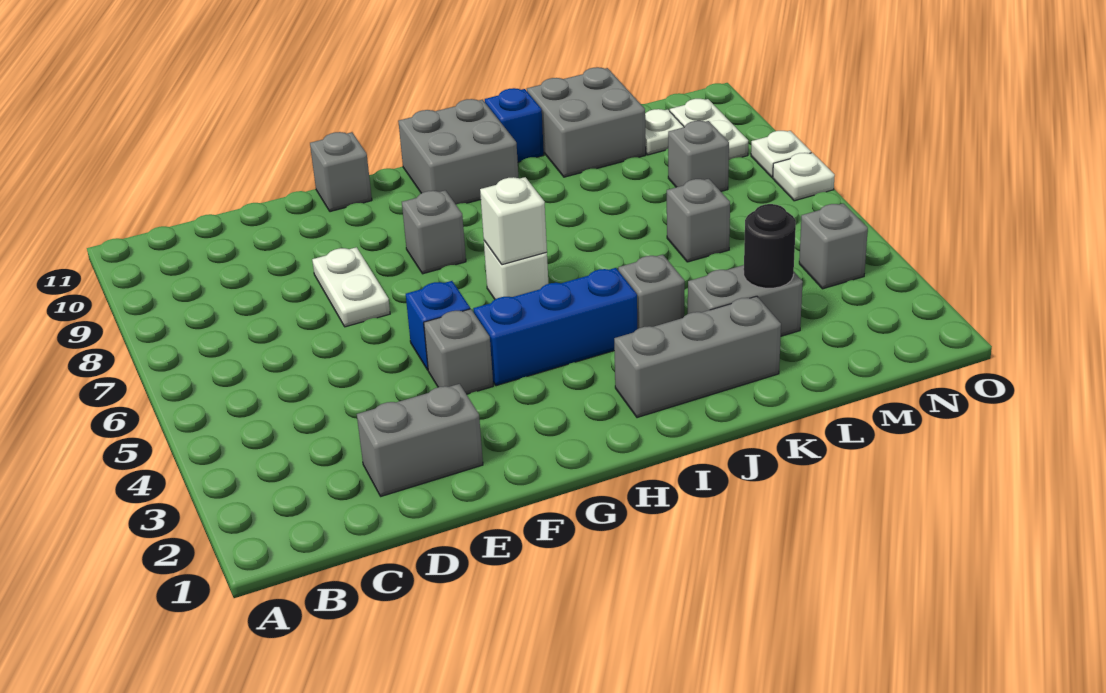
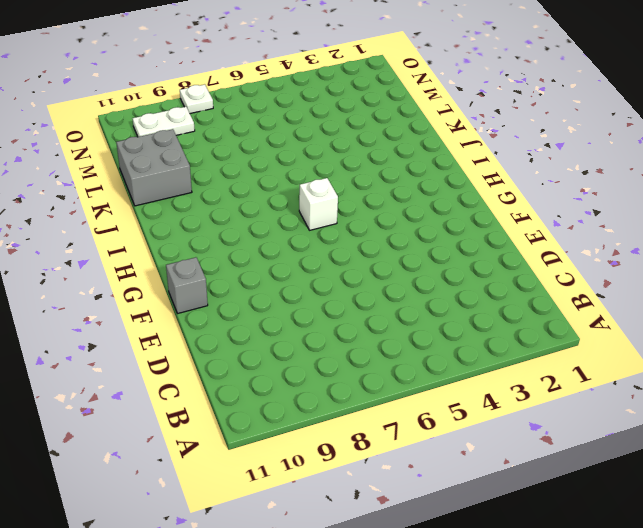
none -> grey 1x2 brick [357,384,483,496]
none -> white 1x2 plate [312,247,390,327]
none -> grey 1x1 brick [424,309,493,394]

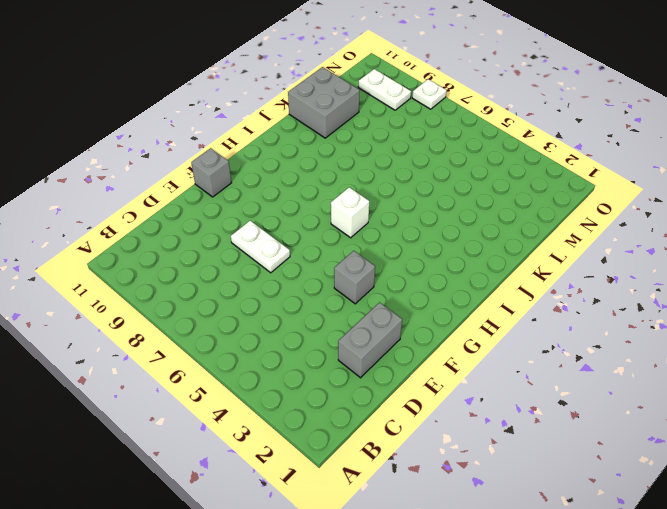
none -> blue 1x1 brick [406,281,470,370]
none -> blue 1x3 brick [473,268,637,386]
none -> grey 1x1 brick [402,190,466,274]

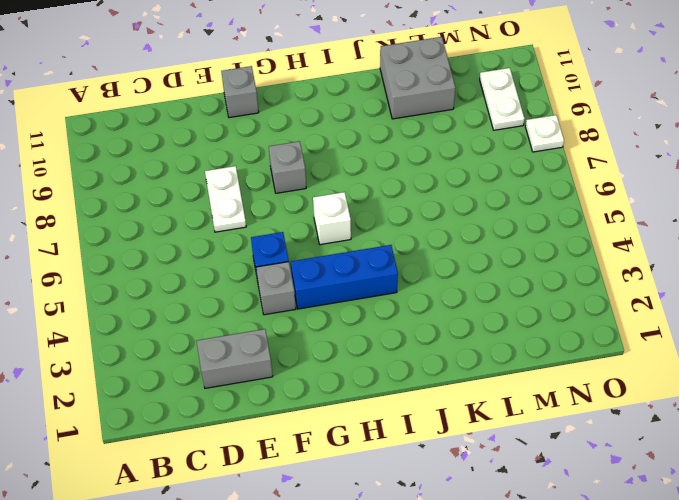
none -> grey 2x2 brick [398,99,518,204]
none -> grey 1x3 brick [614,296,781,418]
none -> grey 1x1 brick [618,255,685,329]

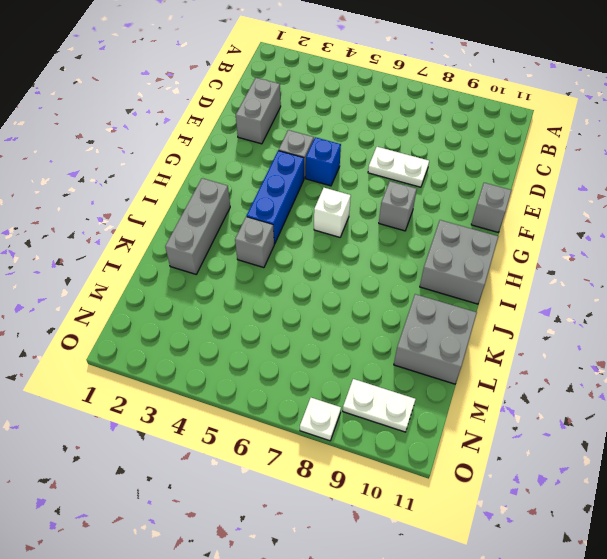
none -> blue 1x1 brick [485,88,544,162]
none -> grey 1x2 brick [688,265,803,336]
none -> grey 1x1 brick [667,179,730,262]

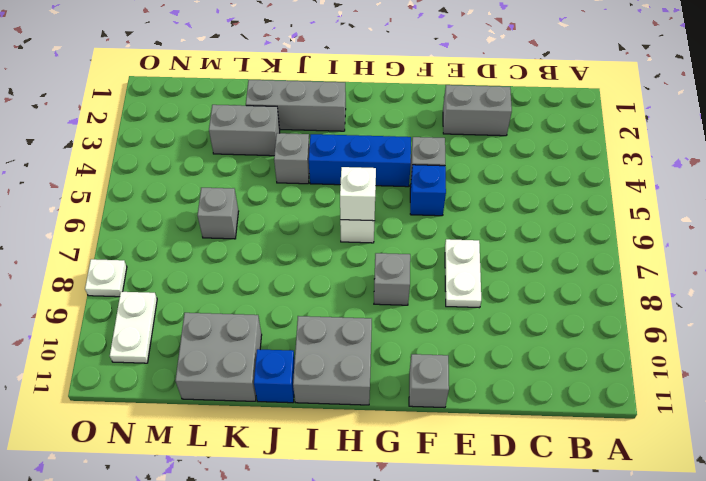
none -> grey 1x1 brick [668,121,729,191]
none -> white 1x1 plate [645,109,684,155]
none -> grey 1x1 brick [799,203,868,289]

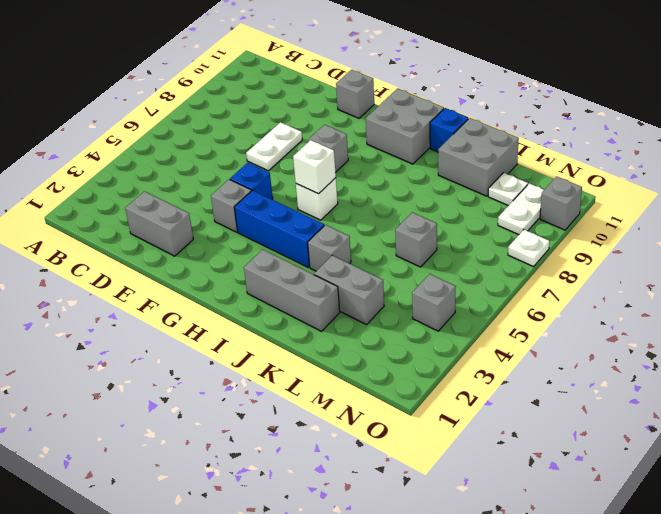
grey 1x1 brick [540,176,582,230] -> grey 1x1 brick moved to [668,121,729,191]
none -> white 1x1 plate [773,153,835,201]
none -> black 1x1 round brick [744,204,796,288]

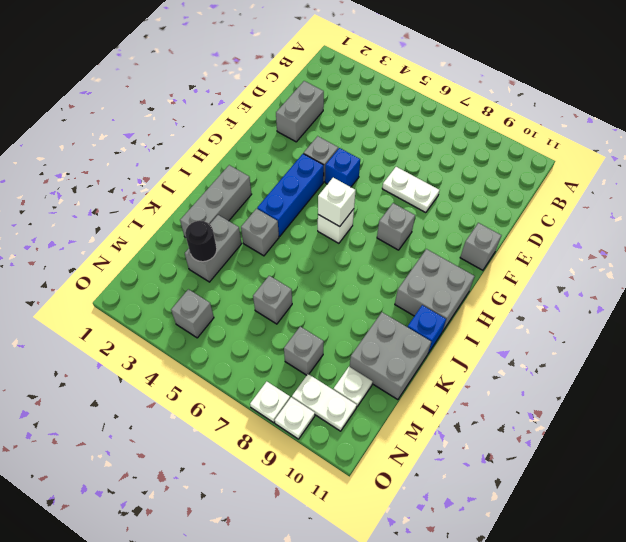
white 1x1 plate [275,397,315,439] -> white 1x1 plate moved to [773,153,835,201]

